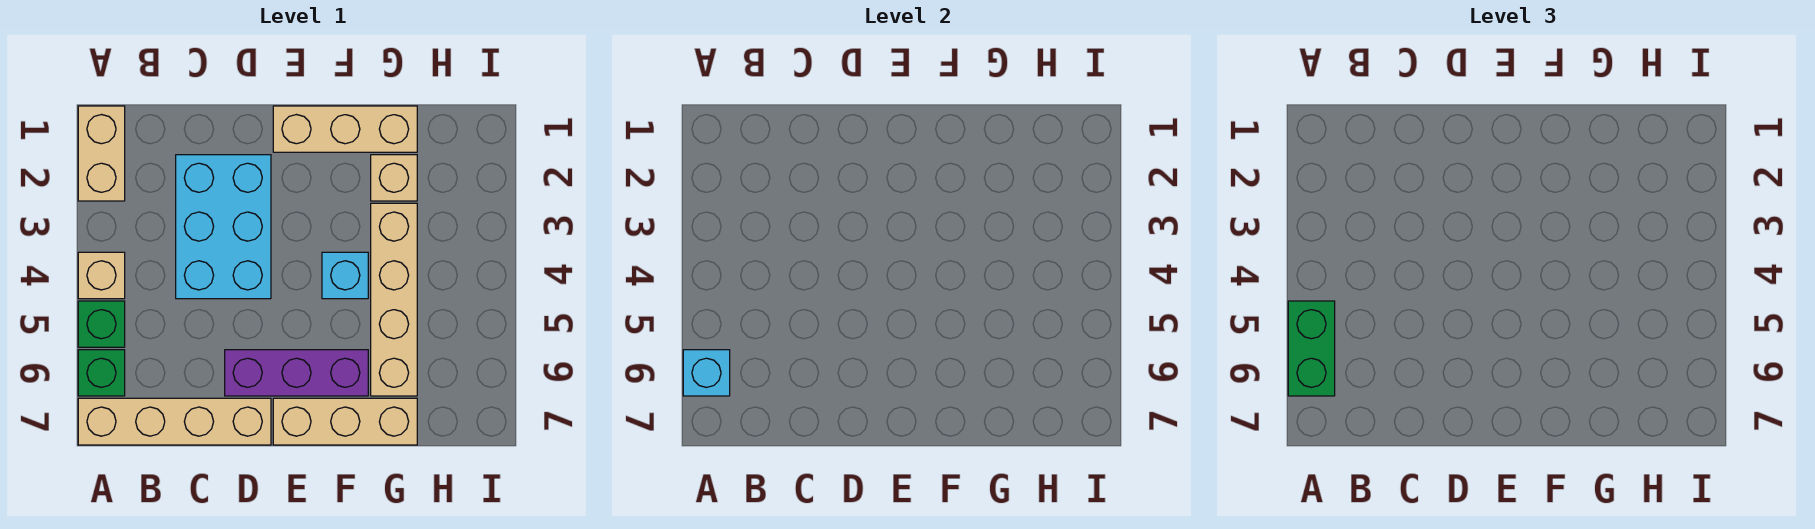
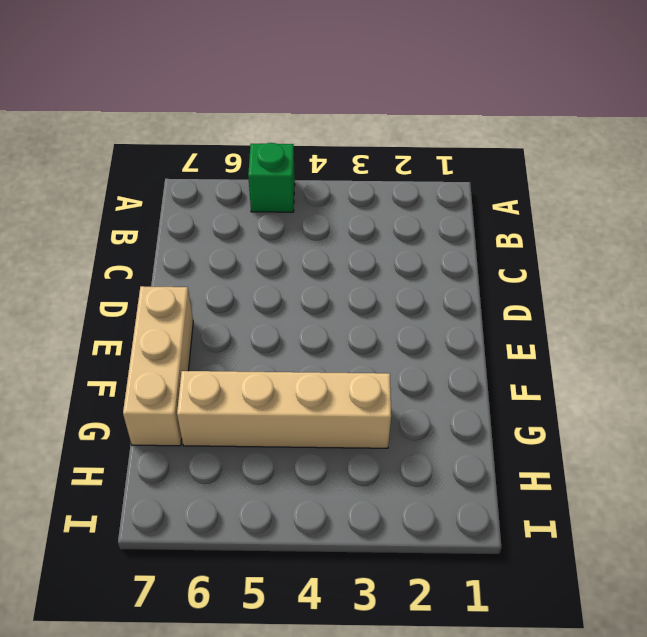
none -> tan 1x2 brick [78,106,125,201]
none -> tan 1x1 brick [78,252,125,299]
none -> green 1x1 brick [78,350,125,396]

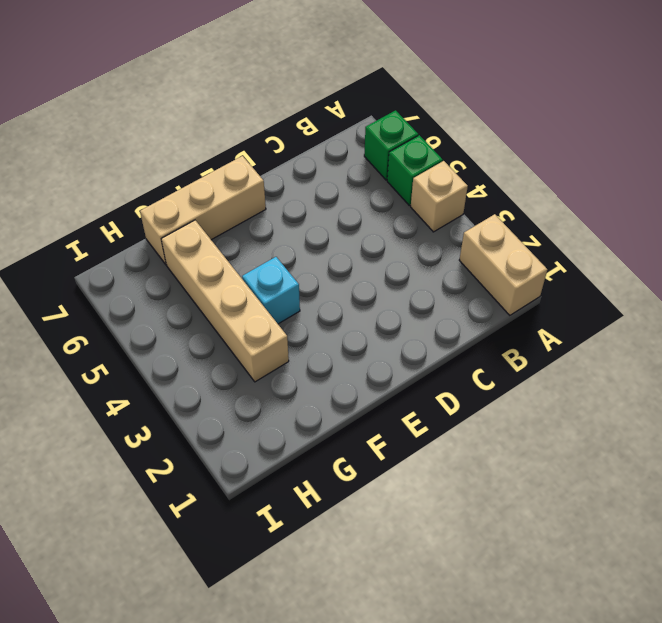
none -> tan 1x4 brick [78,398,271,445]
none -> cyan 2x3 brick [176,155,271,299]
none -> purple 1x3 brick [225,350,368,396]

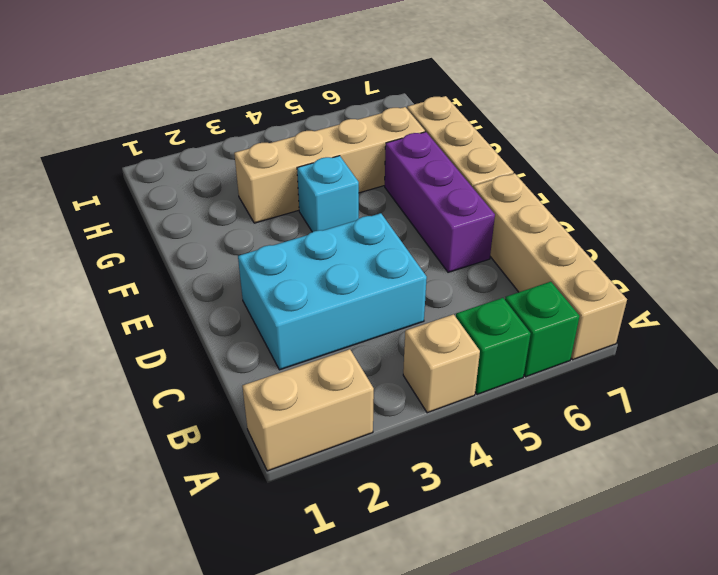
none -> tan 1x3 brick [273,106,417,152]
none -> tan 1x1 brick [371,155,417,201]
none -> cyan 1x1 brick [683,350,730,396]

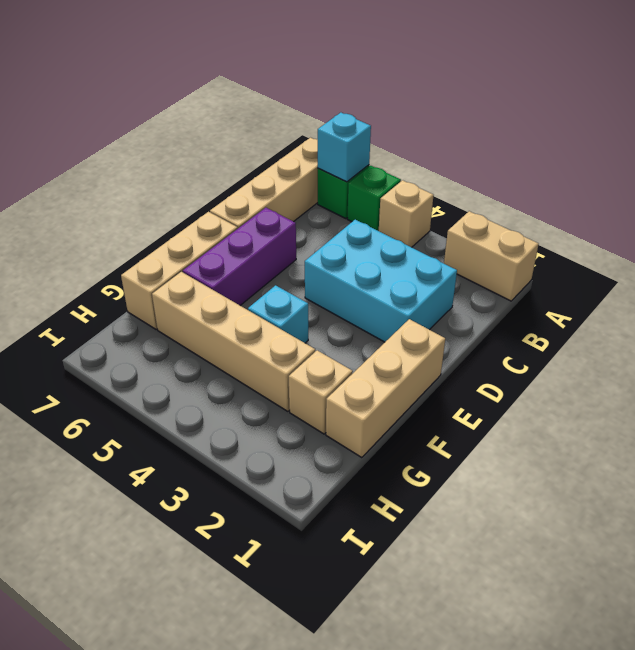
none -> green 1x2 brick [1288,301,1335,396]

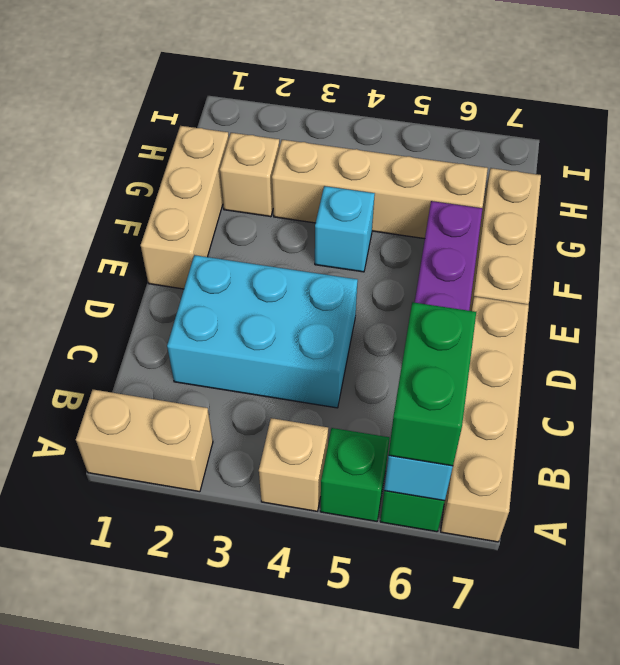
green 1x2 brick [389,302,476,466] -> green 1x2 brick turned to [1288,301,1335,396]

